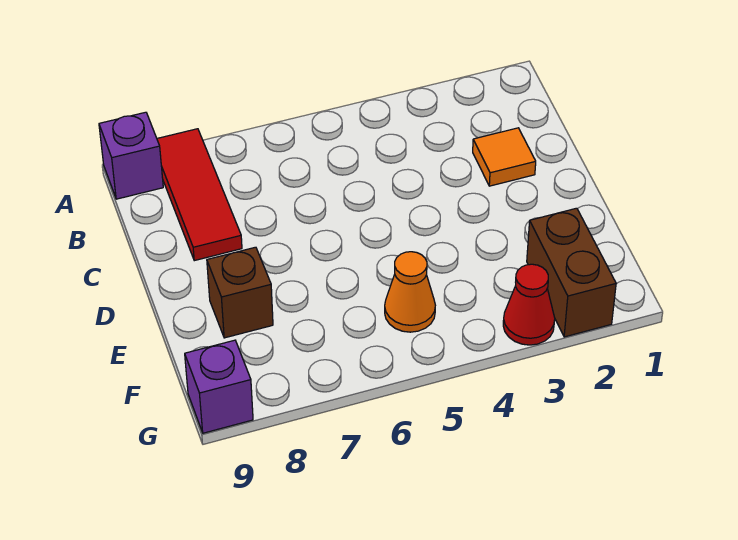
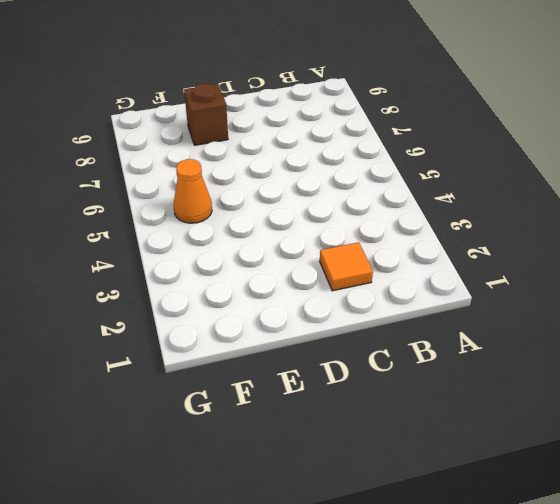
none -> red 1x3 tile [157,129,242,261]
none -> purple 1x1 brick [99,112,163,199]

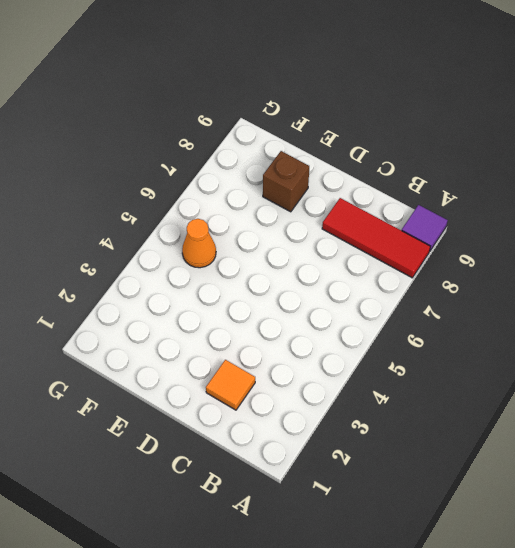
purple 1x1 tile [402,205,448,251] -> purple 1x1 brick [99,112,163,199]
none -> brown 1x2 brick [527,208,616,337]
none -> red 1x1 cone [503,264,555,345]

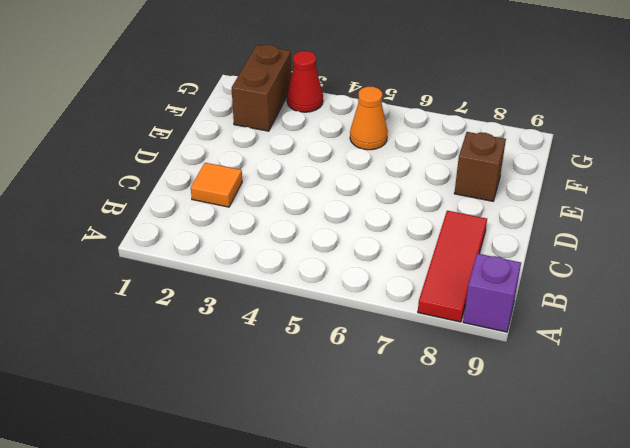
none -> purple 1x1 brick [185,340,253,433]

